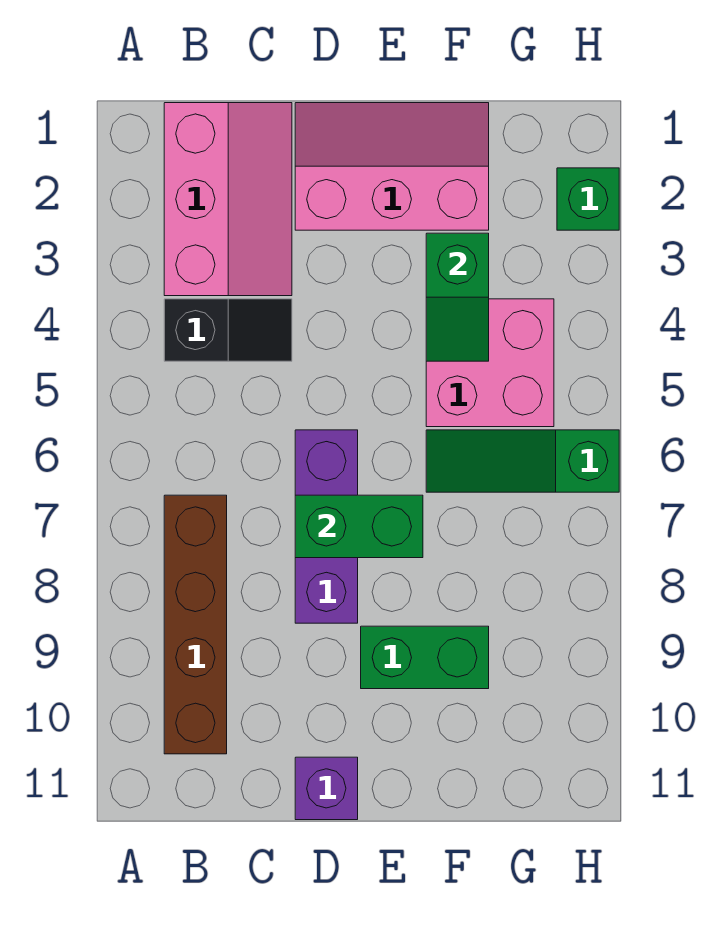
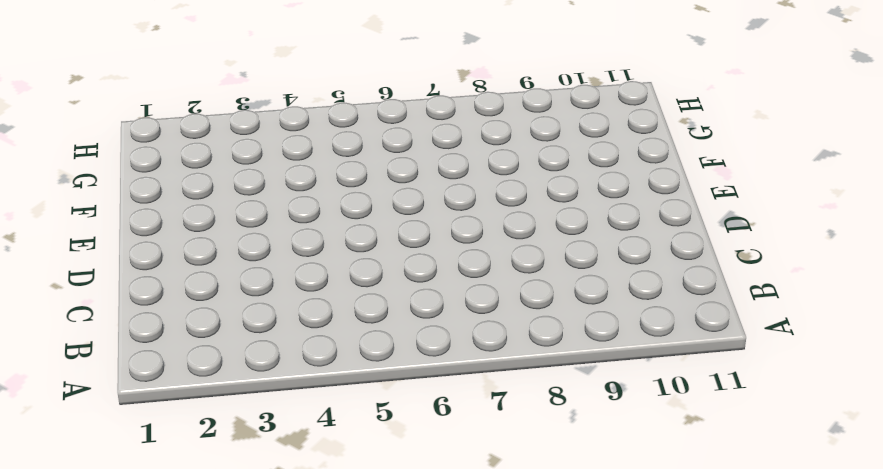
none -> pink 2x3 slope [164,103,292,296]
none -> black 1x2 slope [164,299,292,361]
none -> brown 1x4 brick [164,495,227,754]

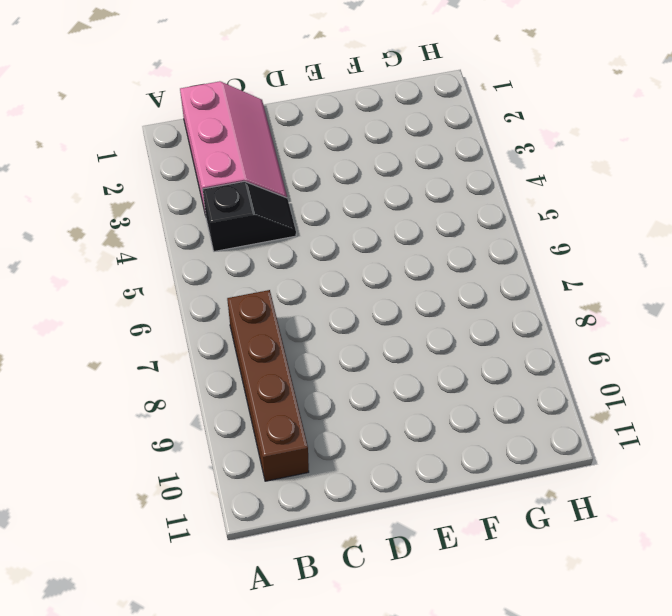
none -> pink 2x3 slope [295,103,489,230]
none -> purple 1x3 brick [295,430,358,623]
none -> purple 1x1 brick [295,757,358,820]

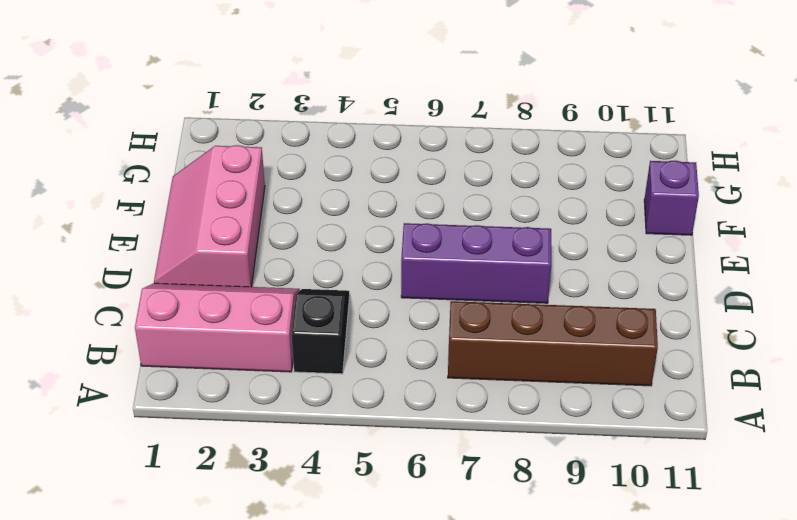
purple 1x1 brick [644,161,699,235] -> purple 1x1 brick moved to [295,757,358,820]
none -> green 1x2 brick [361,626,489,689]
none -> pink 2x2 brick [426,299,554,427]
none -> green 1x3 slope [426,430,619,492]

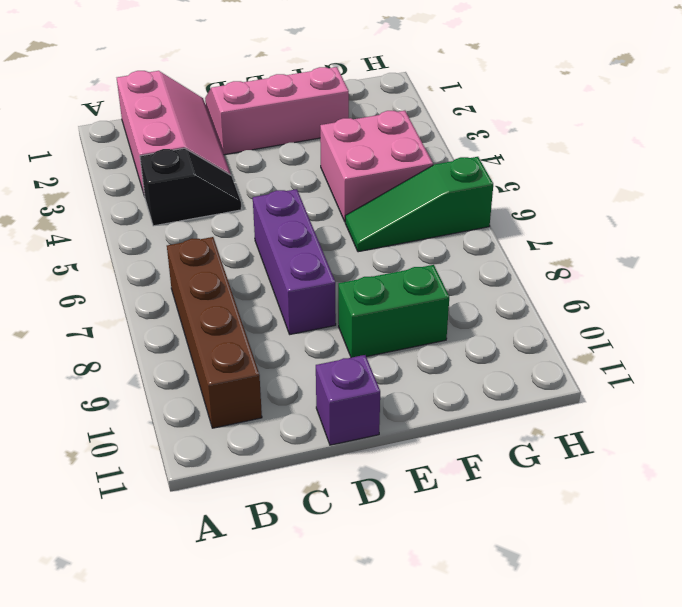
none -> green 1x1 brick [557,168,619,230]
none -> green 1x2 brick [295,495,423,558]
none -> green 1x2 slope [426,233,489,361]

